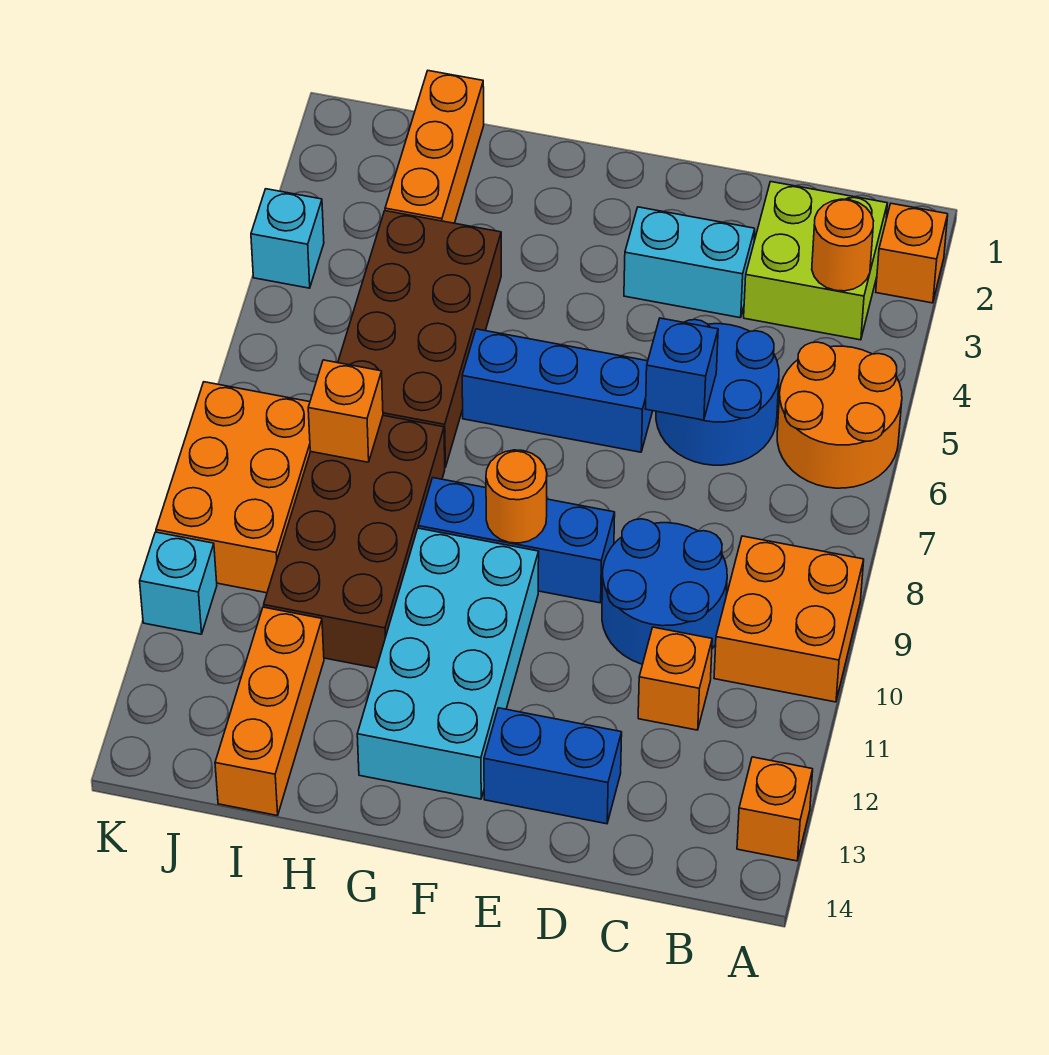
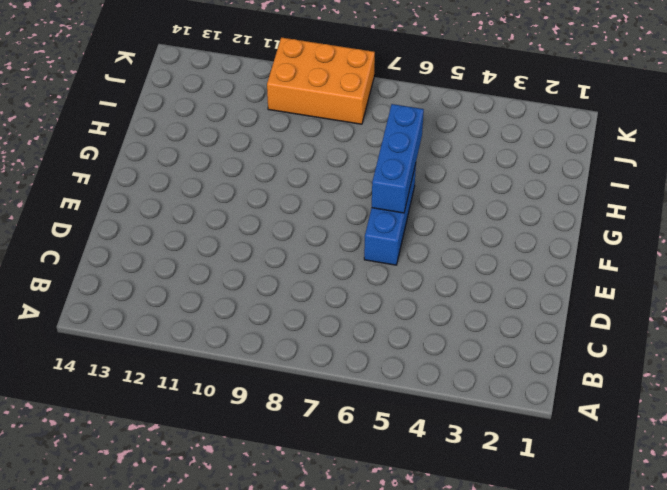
blue 1x3 brick [372,104,424,213] -> blue 1x3 brick moved to [418,478,615,603]
none -> orange 1x1 brick [876,203,948,303]
none -> orange 2x2 round brick [777,342,902,488]
none -> orange 2x2 brick [714,536,864,702]

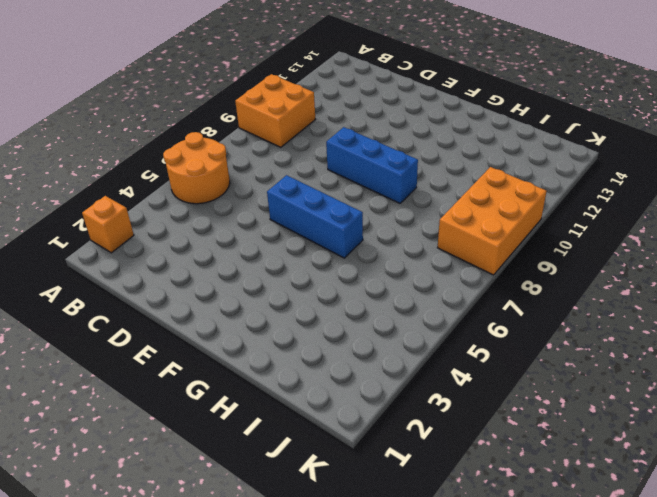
none -> orange 1x1 brick [737,757,813,861]
none -> lime 2x2 brick [744,182,887,340]
none -> blue 2x2 round brick [656,320,779,465]

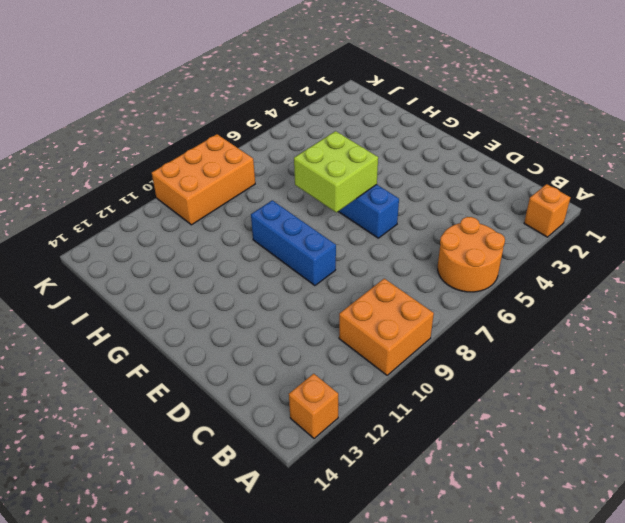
lime 2x2 brick [294,131,378,212] -> lime 2x2 brick moved to [744,182,887,340]
none -> blue 2x2 round brick [656,320,779,465]
none -> blue 2x2 round brick [602,519,727,664]
none -> orange 1x1 brick [638,627,712,730]

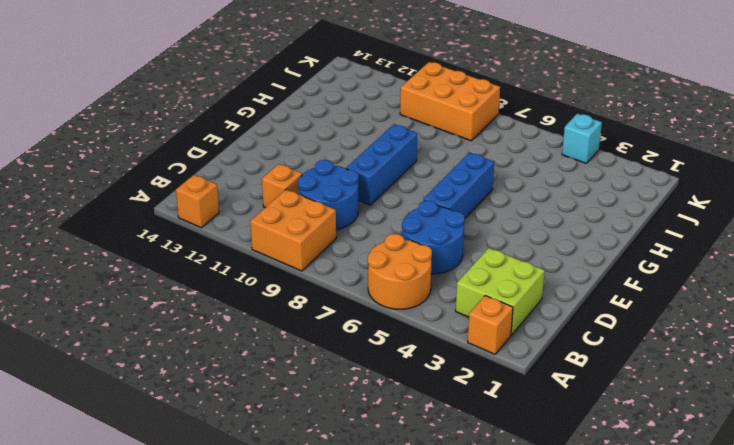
none -> cyan 1x2 brick [624,207,755,318]
none -> blue 1x2 brick [484,708,622,824]
none -> cyan 2x4 brick [357,528,539,799]

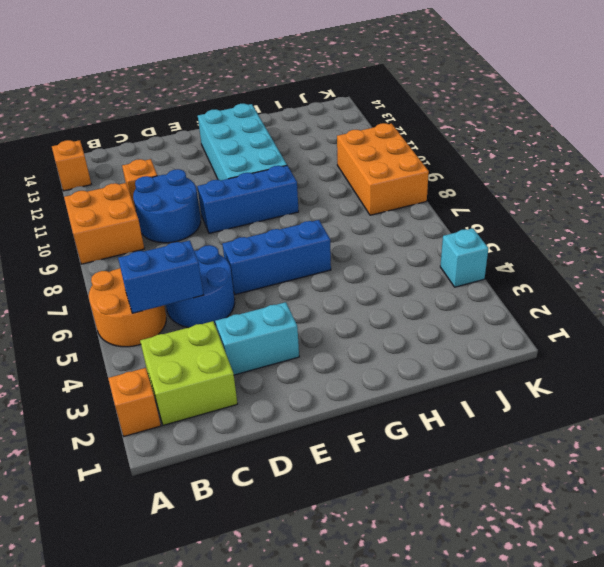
blue 1x2 brick [118,240,203,313] -> blue 1x2 brick moved to [484,708,622,824]
none -> brown 2x4 brick [338,211,501,467]
none -> brown 2x4 brick [264,415,445,668]
none -> orange 1x3 brick [385,71,484,223]

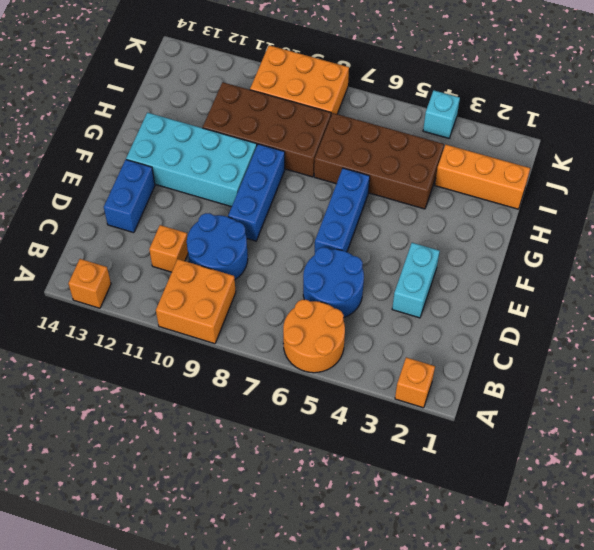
none -> lime 2x2 brick [744,182,887,340]
none -> orange 1x3 brick [215,607,324,816]
none -> cyan 1x1 brick [140,532,217,634]

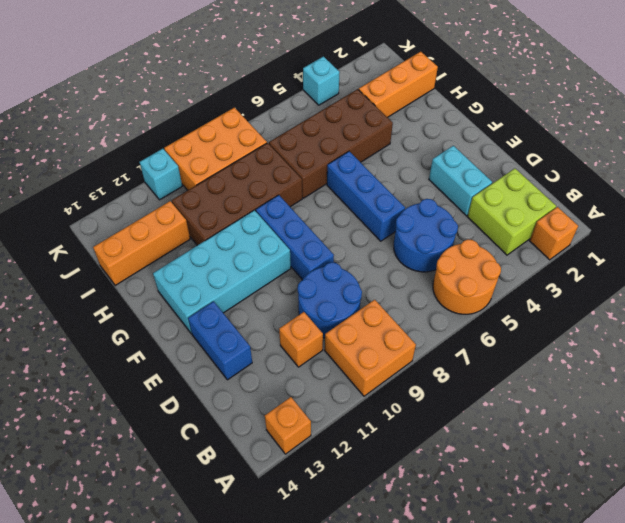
none -> orange 1x1 round brick [812,199,874,291]
none -> blue 1x1 brick [645,318,718,420]
none -> orange 1x1 round brick [486,450,547,543]

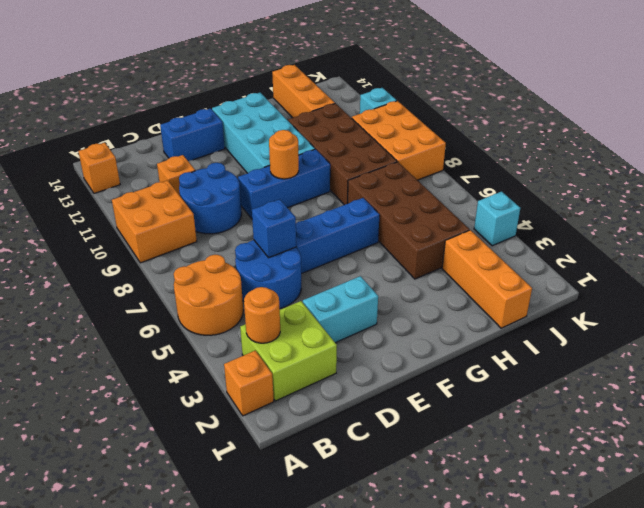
none -> orange 1x1 brick [308,360,383,462]

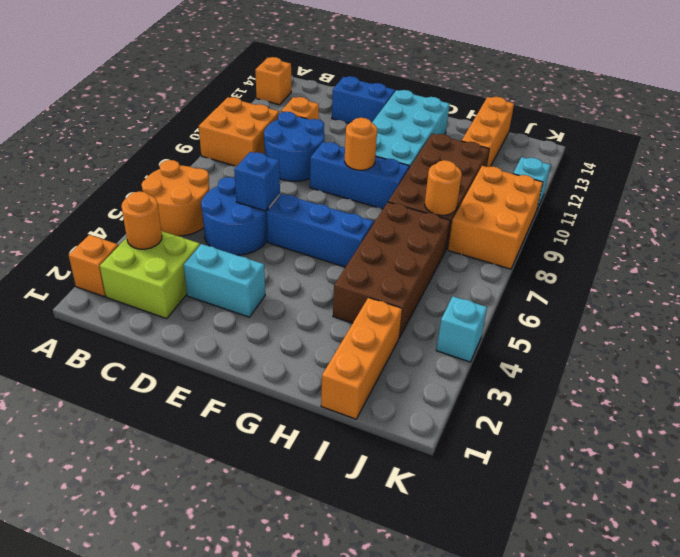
orange 1x1 round brick [425,160,462,215] -> orange 1x1 brick [308,360,383,462]

